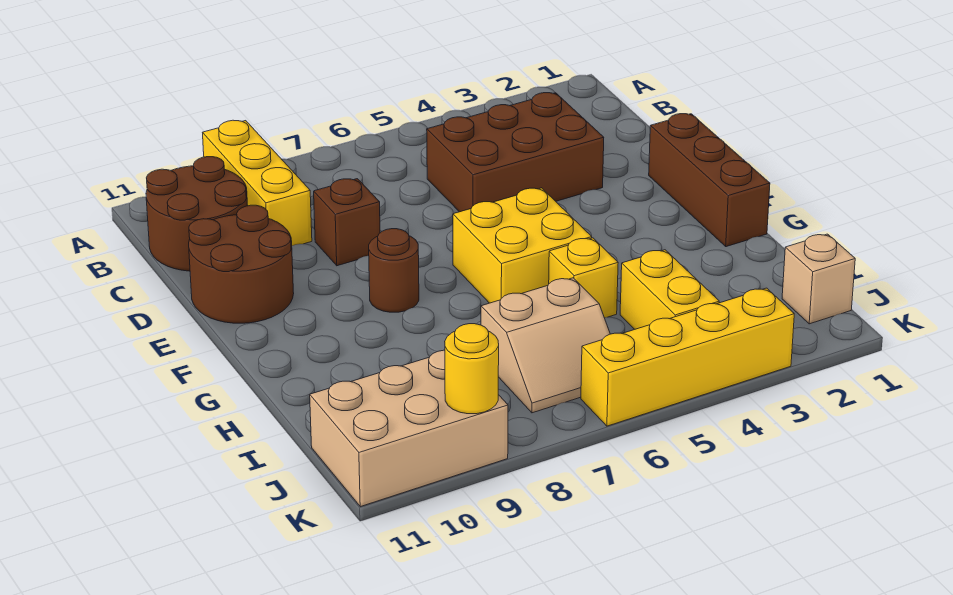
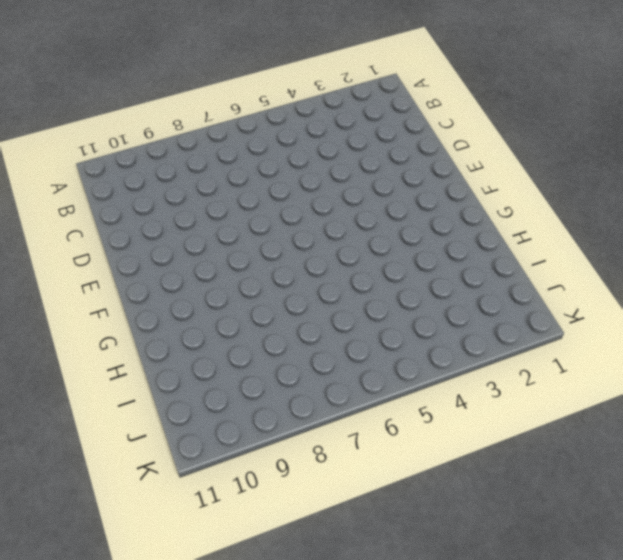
none -> yellow 1x3 brick [203,120,312,246]
none -> brown 2x2 round brick [146,157,248,271]
none -> brown 2x3 brick [427,93,604,212]

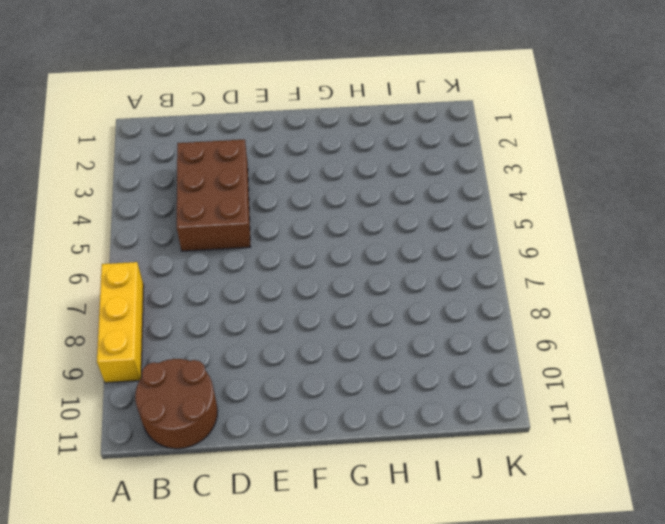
yellow 1x3 brick [97,262,144,383] -> yellow 1x3 brick turned to [203,120,312,246]
none -> brown 1x1 brick [314,179,380,266]
none -> brown 2x2 round brick [189,205,294,323]
none -> brown 1x3 brick [649,114,770,247]

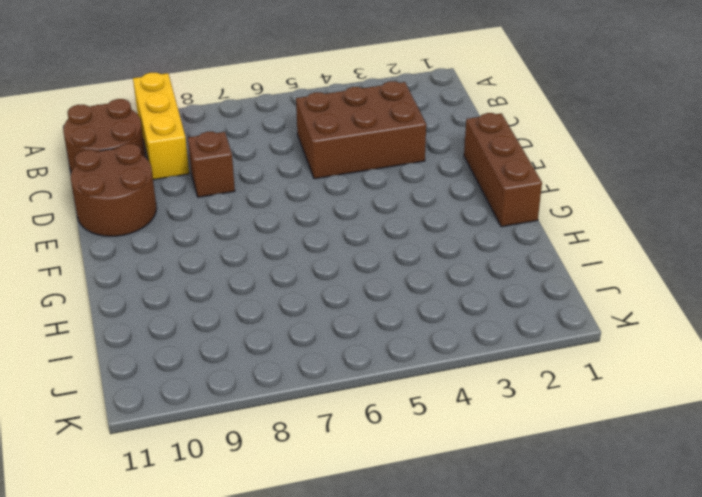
none -> yellow 2x2 brick [453,188,592,303]
none -> brown 1x1 round brick [369,229,419,312]
none -> yellow 1x1 brick [549,238,618,318]

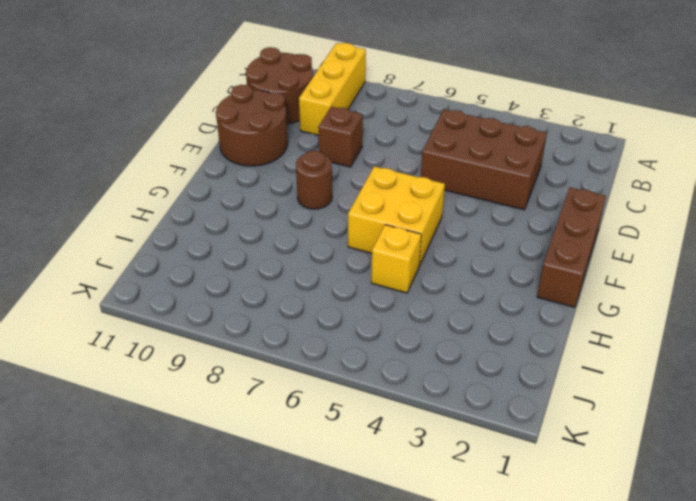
none -> yellow 1x2 brick [620,250,719,329]
none -> tan 2x2 slope [481,278,610,413]
none -> tan 1x1 brick [782,234,855,324]

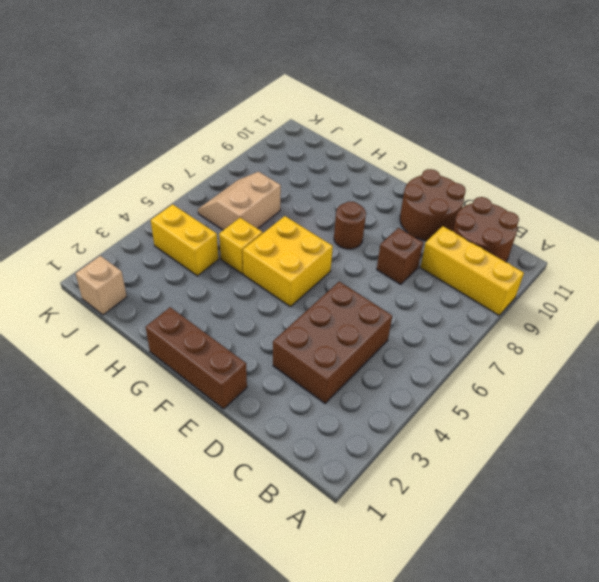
none -> tan 2x3 brick [310,350,508,507]
none -> yellow 1x4 brick [581,288,794,426]
none -> yellow 1x1 round brick [445,324,499,414]

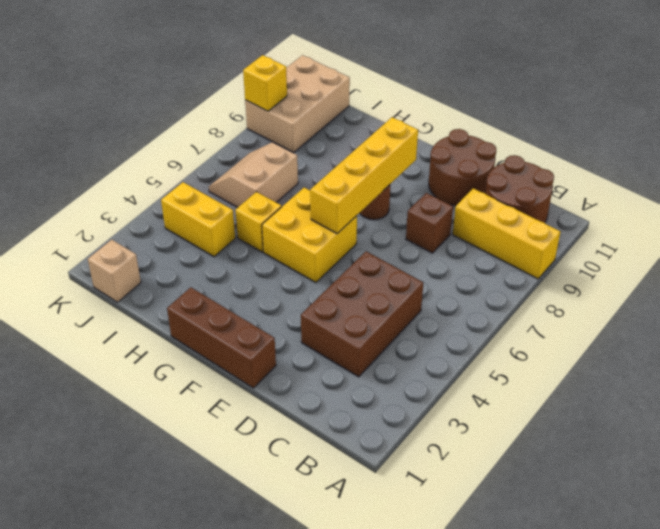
yellow 1x4 brick [310,117,418,234] -> yellow 1x4 brick moved to [581,288,794,426]
yellow 1x1 brick [243,55,287,111] -> yellow 1x1 round brick [445,324,499,414]

